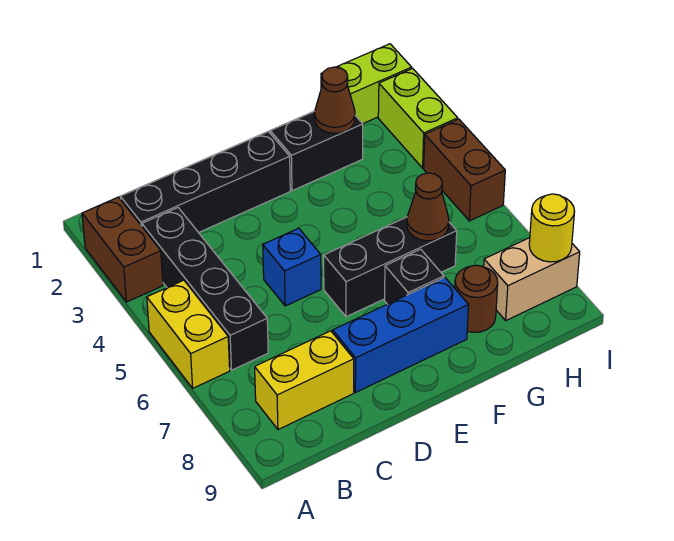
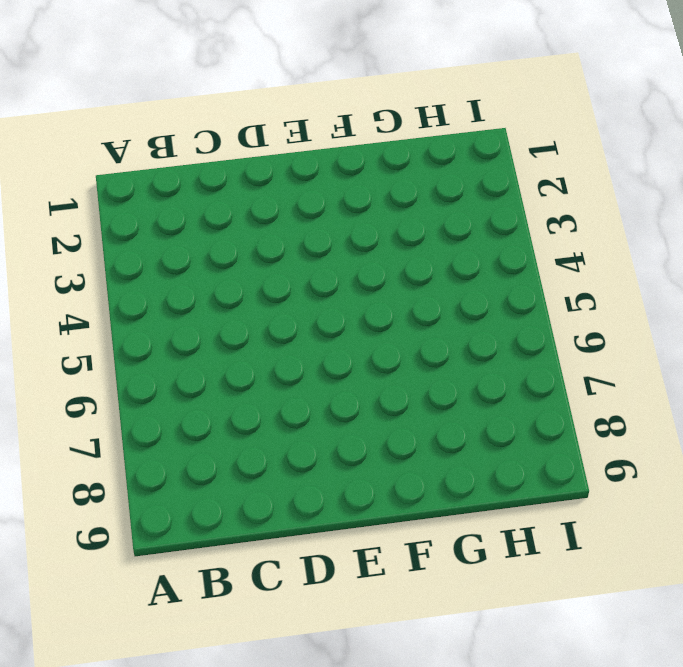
none -> brown 1x2 brick [82,197,163,302]
none -> yellow 1x2 brick [147,280,230,388]
none -> black 1x4 brick [121,131,290,233]

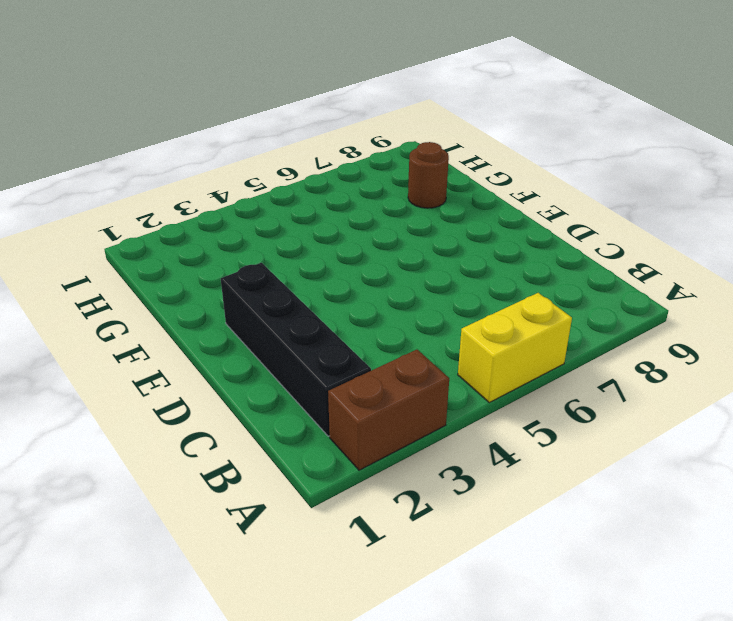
none -> black 1x4 brick [142,208,268,370]
none -> yellow 1x2 brick [255,331,354,430]
none -> blue 1x1 brick [263,228,321,306]

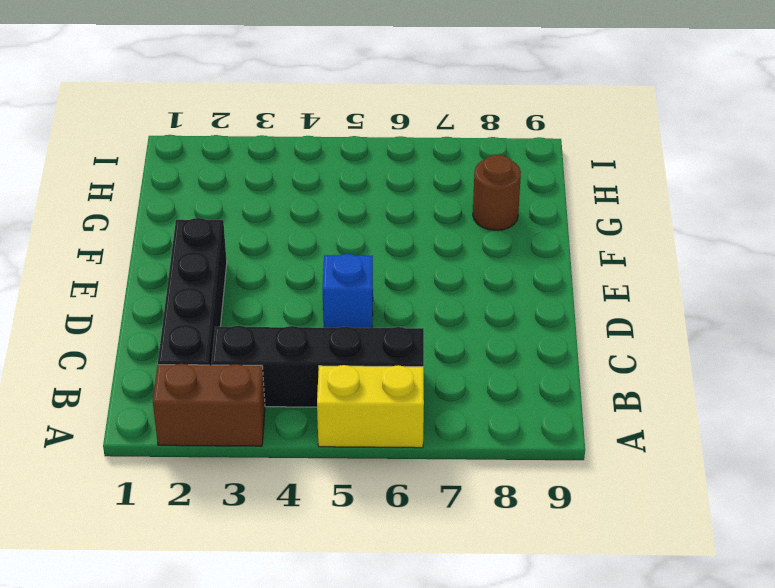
none -> yellow 1x2 brick [255,331,354,430]
none -> blue 1x3 brick [333,278,469,393]
none -> black 1x3 brick [324,217,457,317]

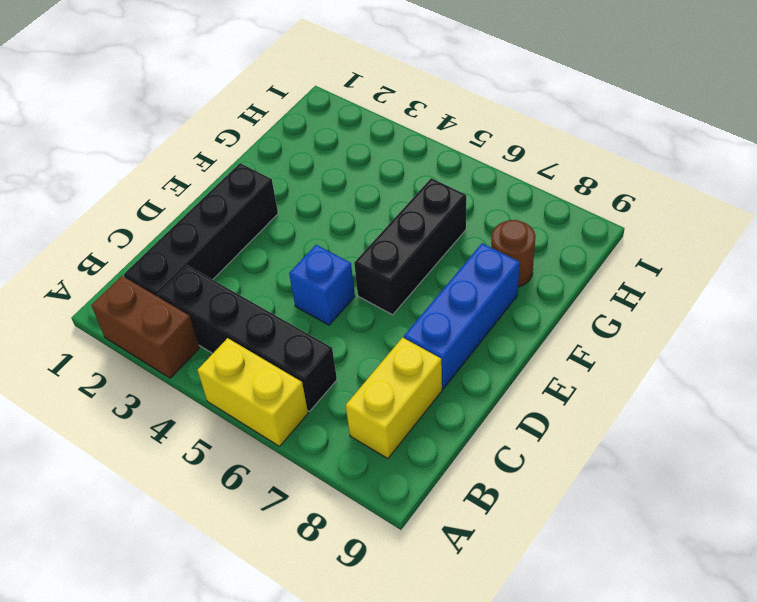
none -> black 1x2 brick [270,111,363,191]
none -> black 1x1 brick [384,249,444,304]
none -> lime 1x2 brick [321,44,412,124]

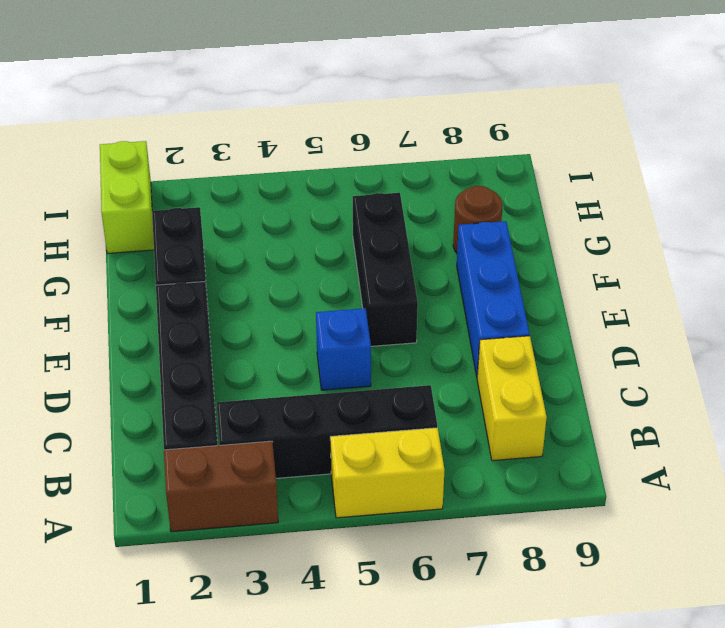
none -> black 1x1 brick [384,249,444,304]
none -> tan 1x2 brick [484,238,580,320]
none -> lime 1x2 brick [378,68,458,168]

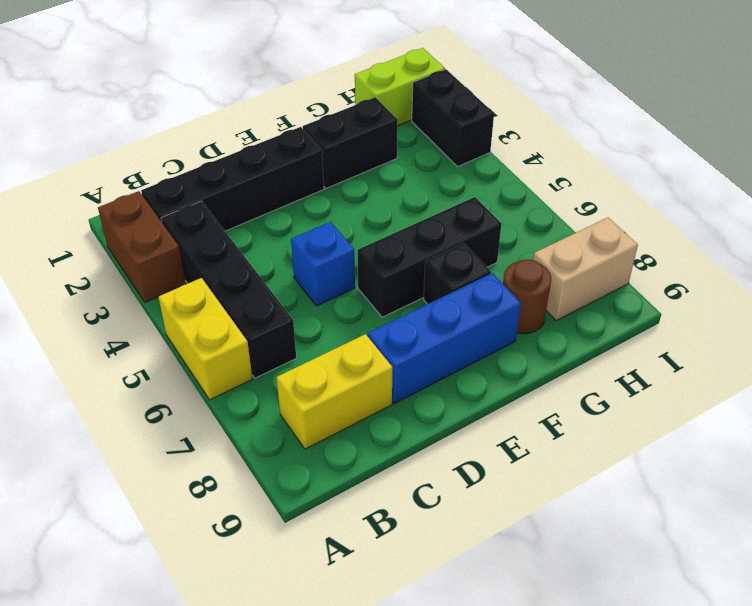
black 1x2 brick [412,69,494,166] -> lime 1x2 brick [378,68,458,168]
none -> brown 1x2 brick [424,119,505,221]
none -> brown 1x1 cone [315,67,355,133]
none -> brown 1x1 cone [407,173,449,241]

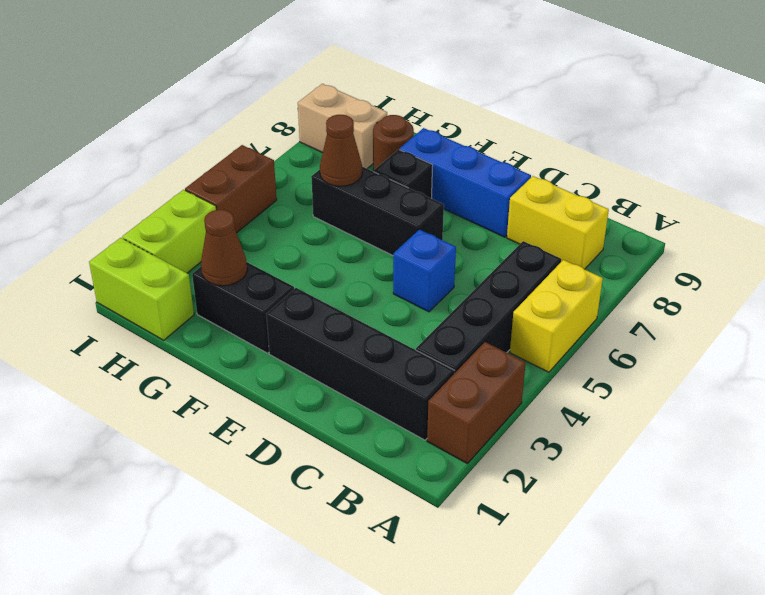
none -> yellow 1x1 round brick [529,194,575,262]

